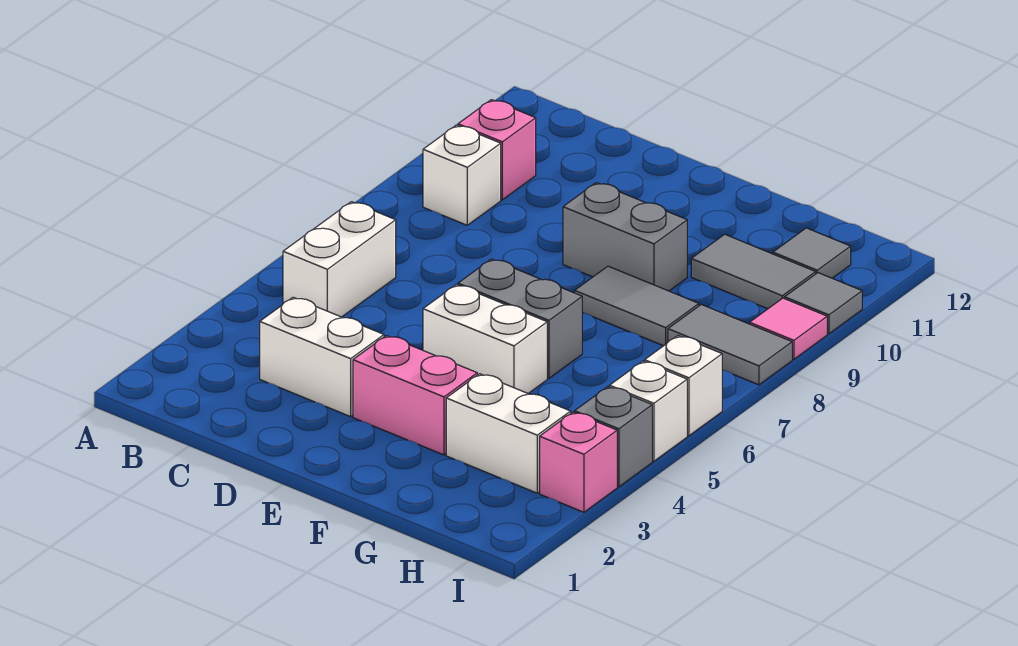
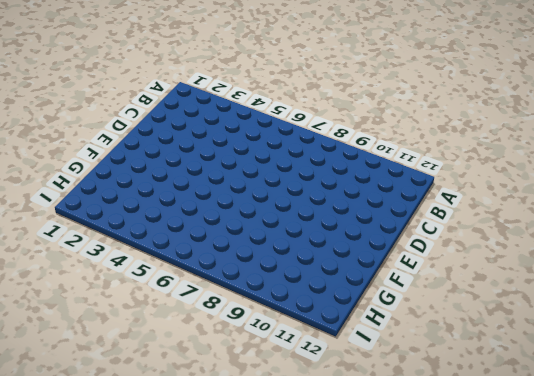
none -> white 1x2 brick [283,202,396,317]
none -> white 1x1 brick [423,125,501,225]
none -> pink 1x1 brick [458,100,536,200]

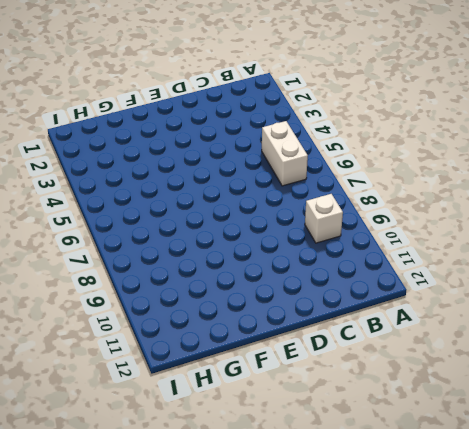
none -> pink 1x1 brick [458,100,536,200]
none -> white 1x2 brick [260,297,384,417]
none -> pink 1x2 brick [353,336,477,455]

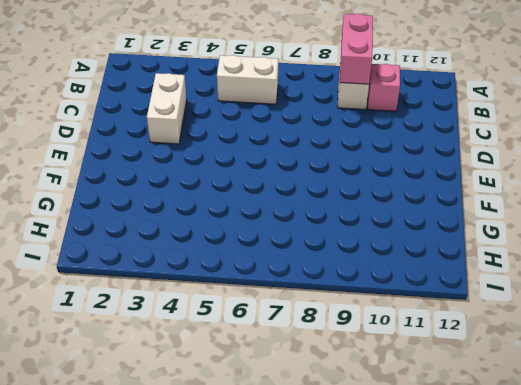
pink 1x2 brick [340,14,373,84] -> pink 1x2 brick moved to [353,336,477,455]
none -> white 1x2 brick [423,285,547,394]
none -> grey 1x2 brick [458,259,582,378]
none -> grey 1x2 brick [563,183,687,291]

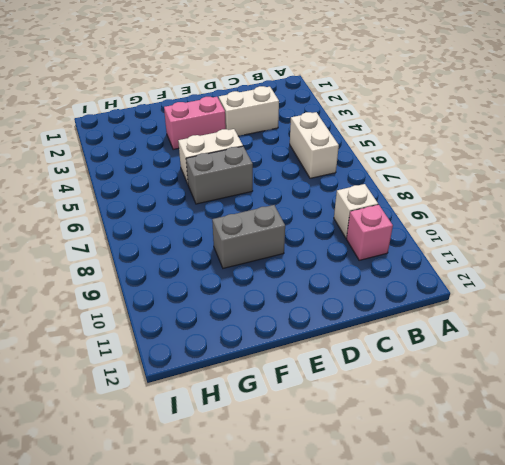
none -> grey 1x2 tile [575,266,699,346]
none -> white 1x2 brick [446,374,571,493]
none -> grey 1x2 tile [691,234,816,309]

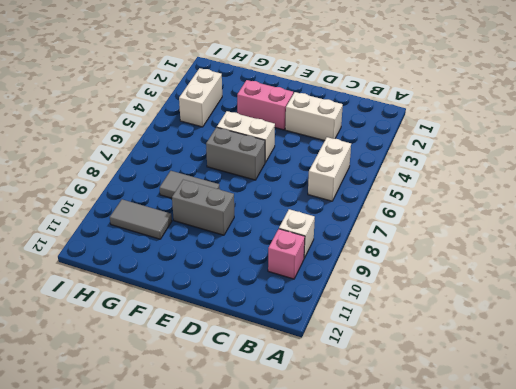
white 1x2 brick [179,68,222,127] -> white 1x2 brick turned to [446,374,571,493]
none -> grey 1x2 tile [668,305,792,385]
none -> grey 1x1 tile [773,228,851,278]
none -> pink 1x1 brick [540,412,617,512]

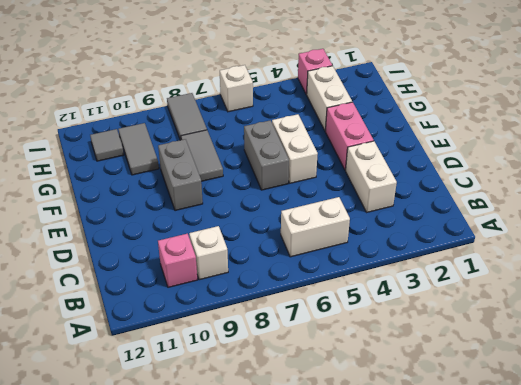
none -> grey 1x1 brick [575,387,652,487]
none -> white 1x1 brick [610,361,687,461]
none -> pink 1x1 tile [750,298,827,359]

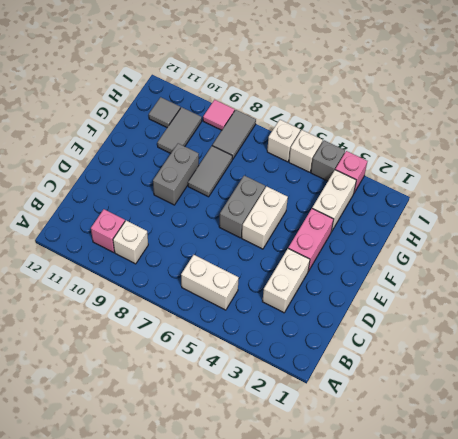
none -> grey 1x1 tile [785,273,862,334]

